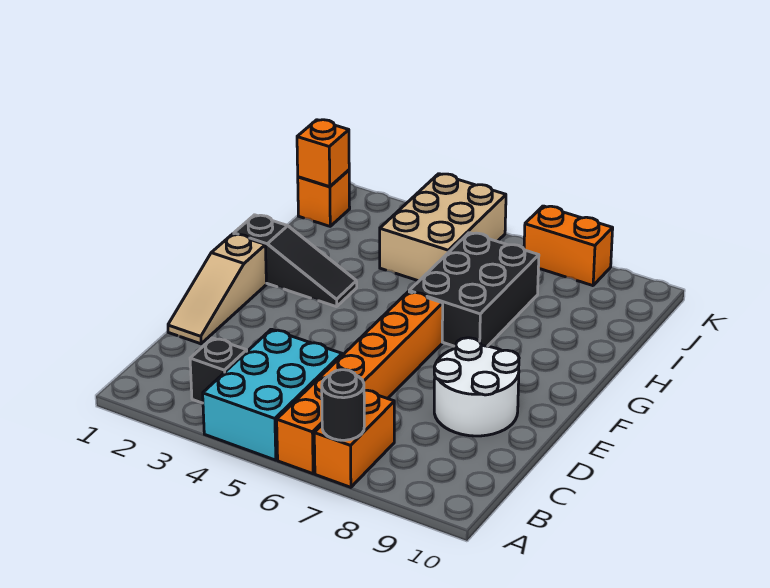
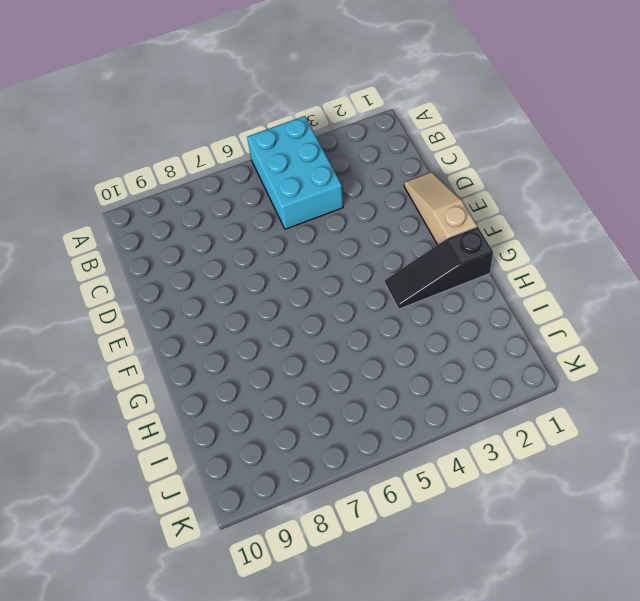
none -> orange 1x6 brick [277,292,443,474]
none -> orange 1x2 brick [314,390,394,487]
none -> black 1x1 brick [190,338,247,403]

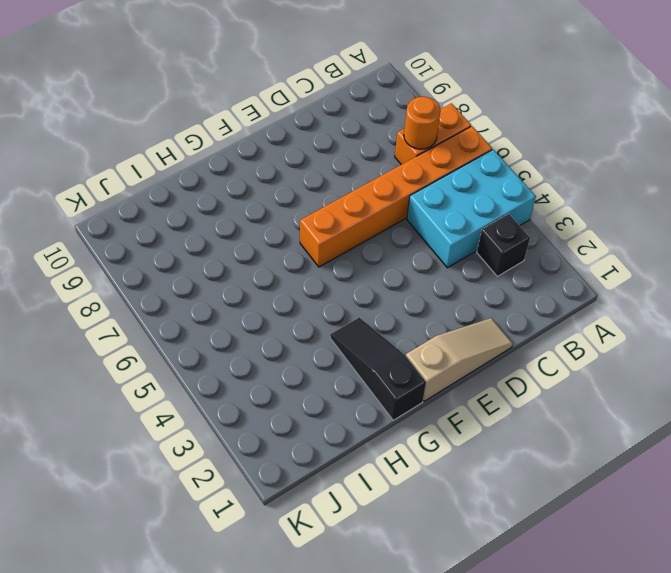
orange 1x1 round brick [404,97,441,149] -> none
none -> white 2x2 round brick [434,338,519,436]
none -> black 2x3 brick [409,233,539,346]
none -> tan 2x3 brick [380,174,506,281]

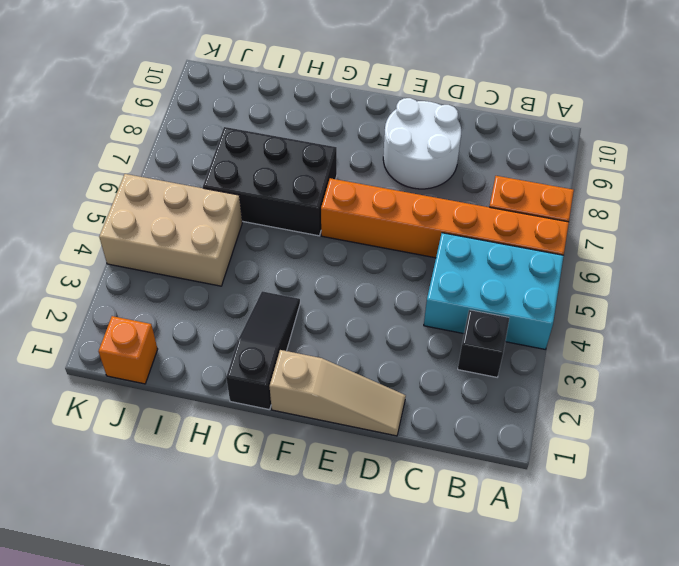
none -> orange 1x2 brick [524,206,613,286]
none -> black 1x1 round brick [322,370,364,440]
none -> orange 1x1 brick [297,120,349,187]

